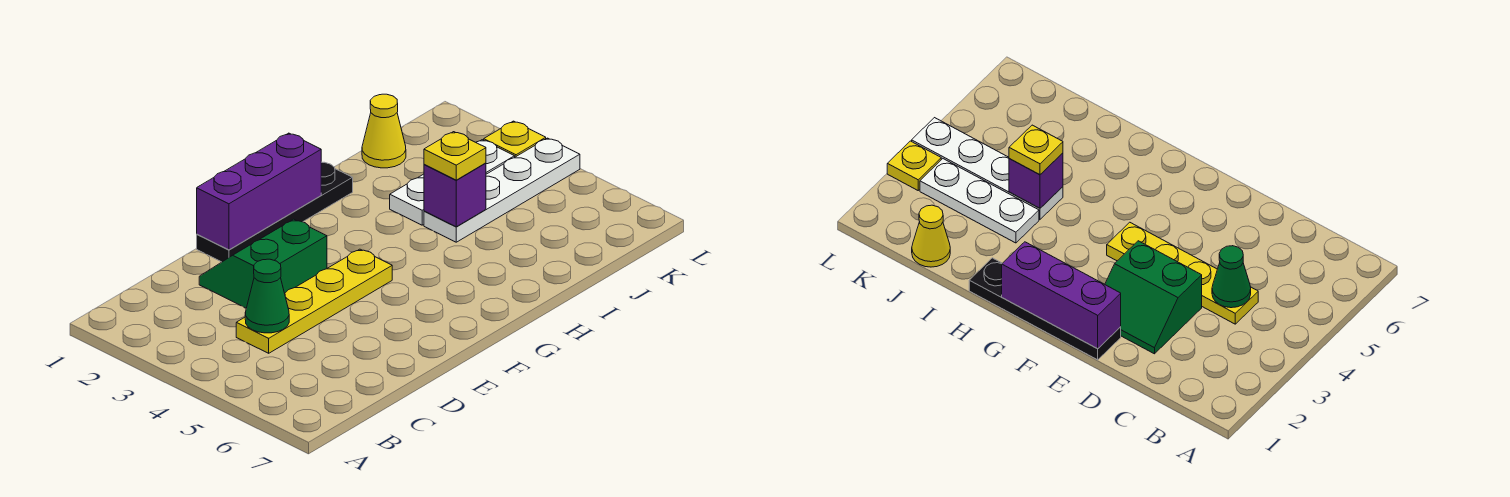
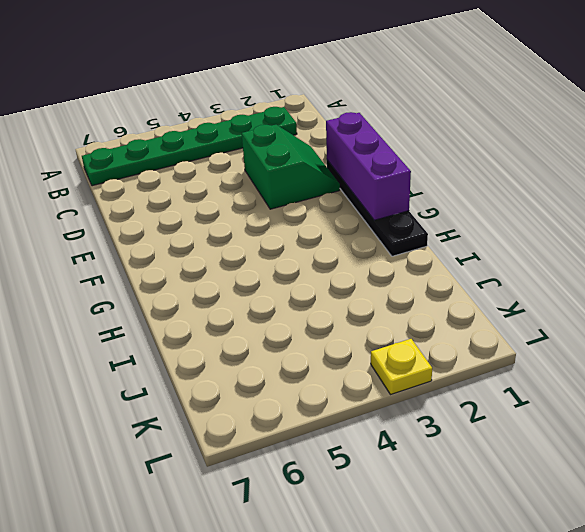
green 1x6 plate [82,107,297,186] -> none
none -> yellow 1x4 plate [236,249,392,353]
none -> white 1x3 plate [390,140,515,225]

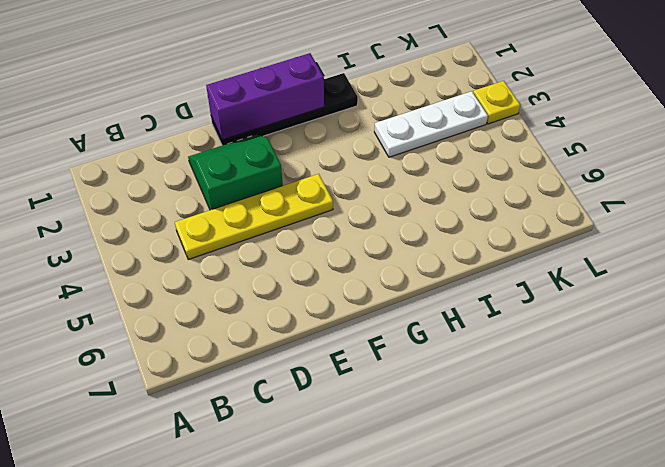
none -> white 1x4 plate [424,138,580,242]
none -> yellow 1x1 cone [362,94,406,168]

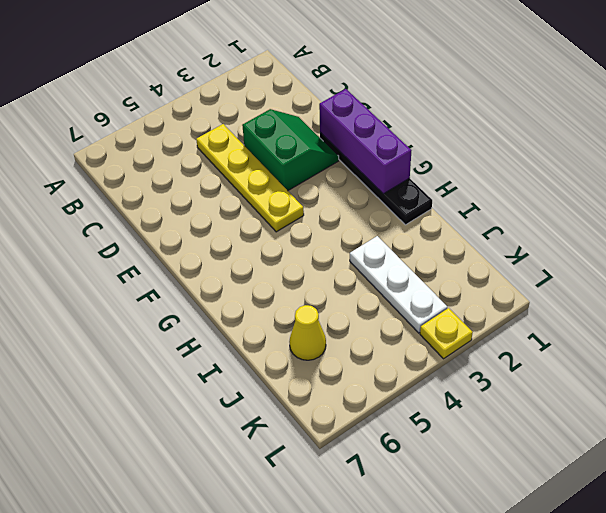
yellow 1x1 cone [289,305,326,360] -> yellow 1x1 cone moved to [362,94,406,168]
none -> white 1x4 plate [424,138,580,242]
none -> green 1x1 cone [245,259,289,333]

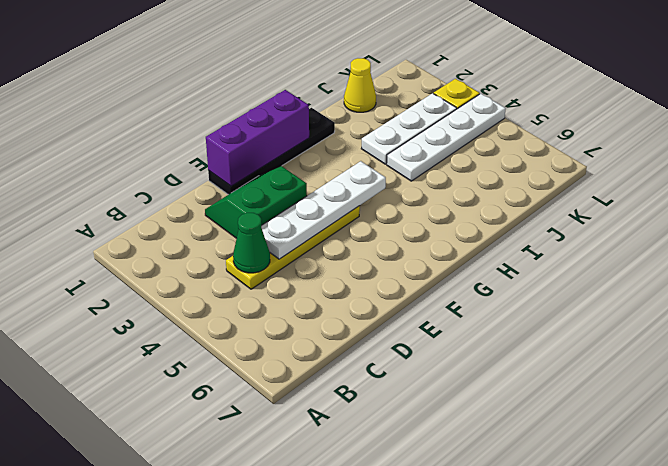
white 1x4 plate [261,161,386,259] -> none
none -> purple 1x1 brick [424,163,486,227]
none -> yellow 1x1 plate [424,132,486,180]

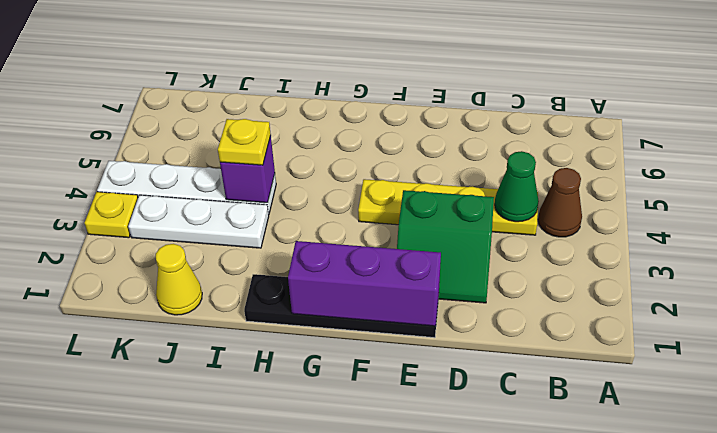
brown 1x1 cone [538,168,582,237] -> none

